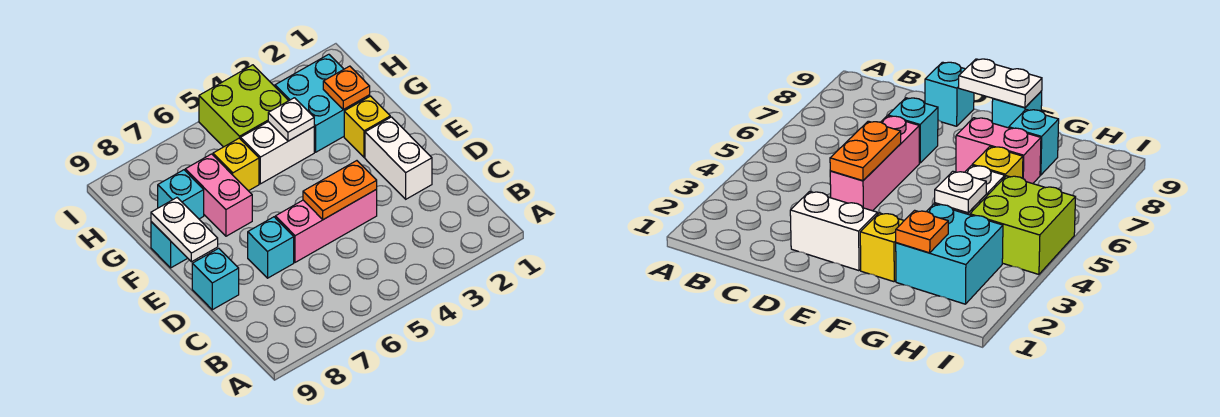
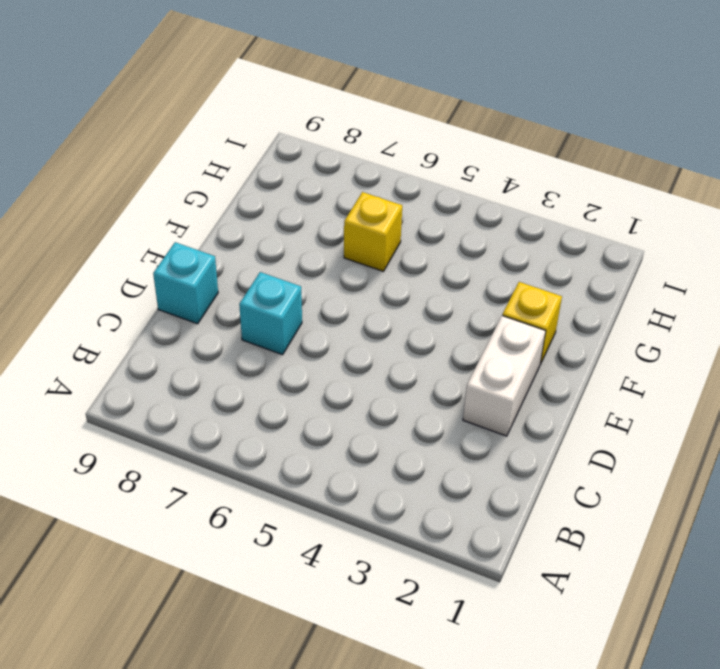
none -> pink 1x3 brick [275,189,377,262]
none -> pink 1x2 brick [185,154,252,236]
none -> cyan 1x1 brick [151,222,187,268]

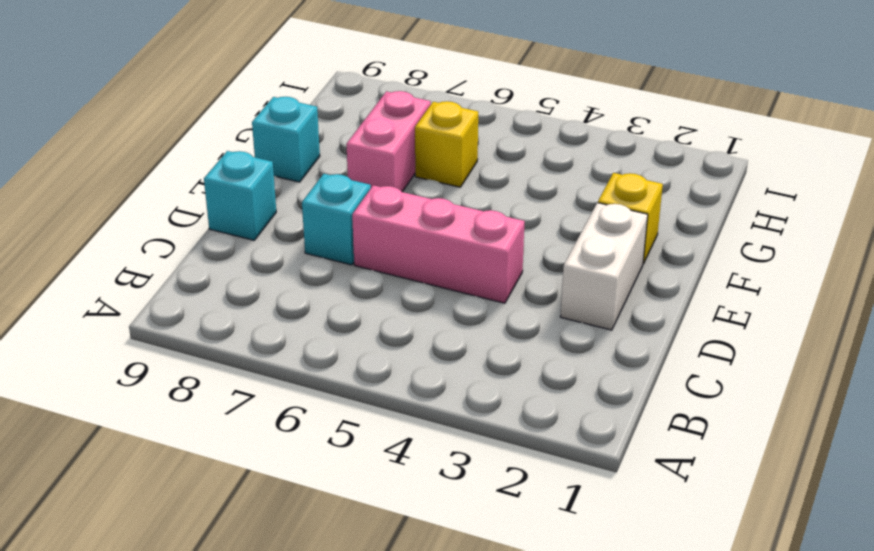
none -> cyan 2x2 brick [275,54,370,152]
none -> white 1x2 brick [241,122,314,184]
none -> cyan 1x1 brick [158,170,204,219]

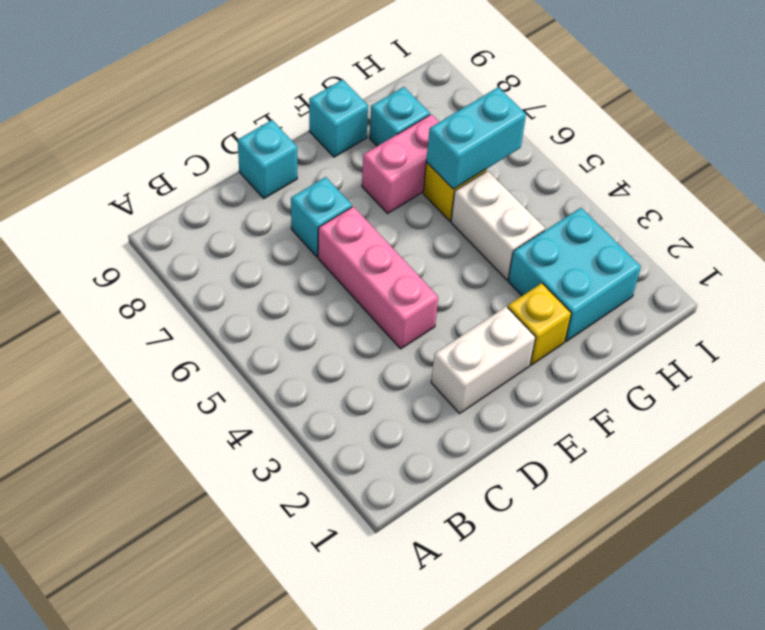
cyan 1x2 brick [426,87,526,189] -> none
none -> lime 2x2 brick [199,65,288,147]
none -> orange 1x2 plate [303,161,377,220]
none -> white 1x2 plate [151,198,218,262]

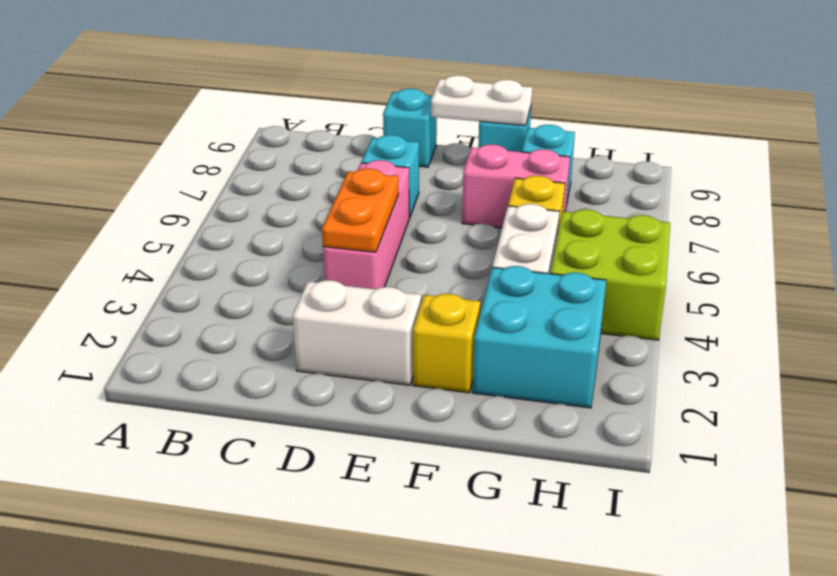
none -> orange 1x1 plate [323,66,370,110]
none -> white 1x1 plate [268,98,314,141]

